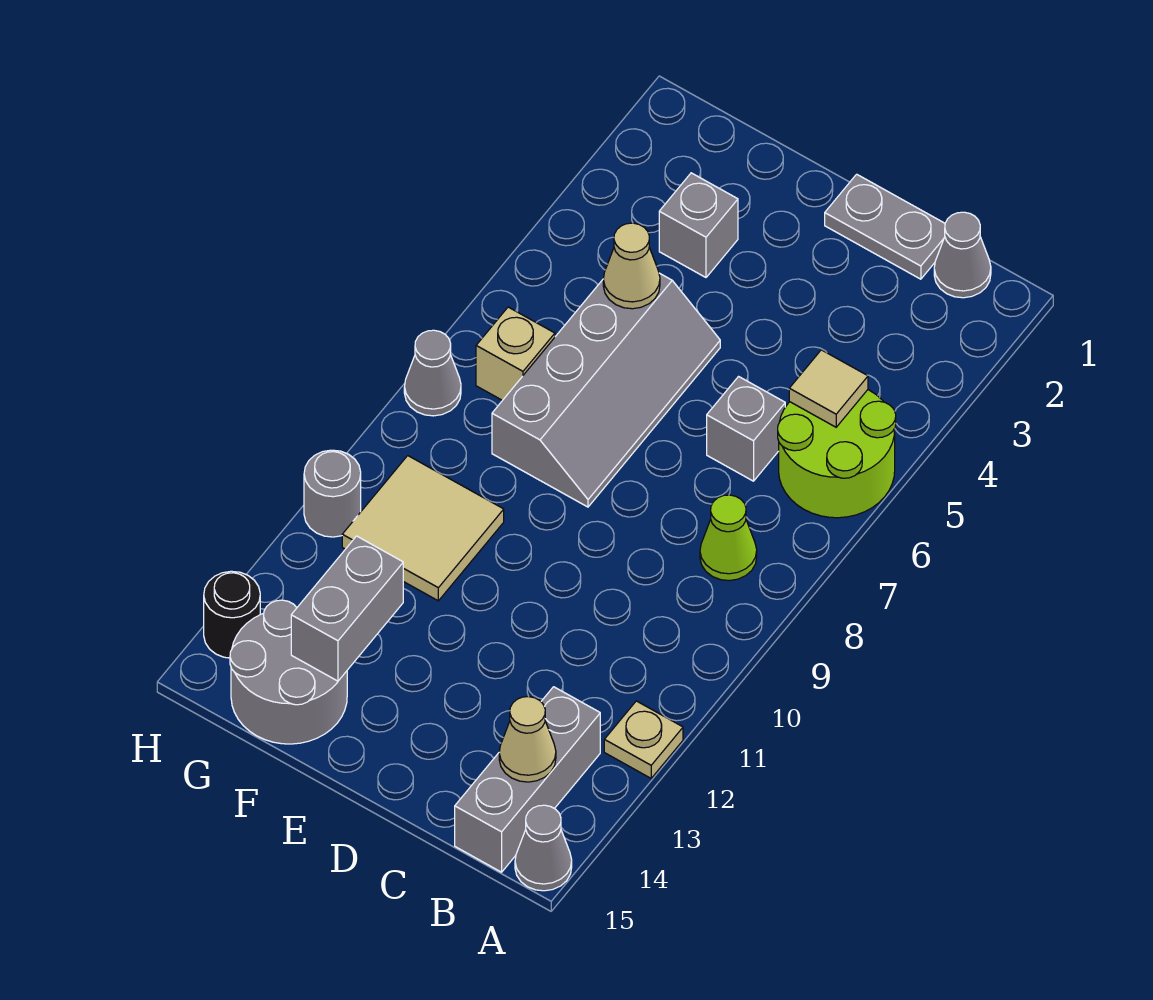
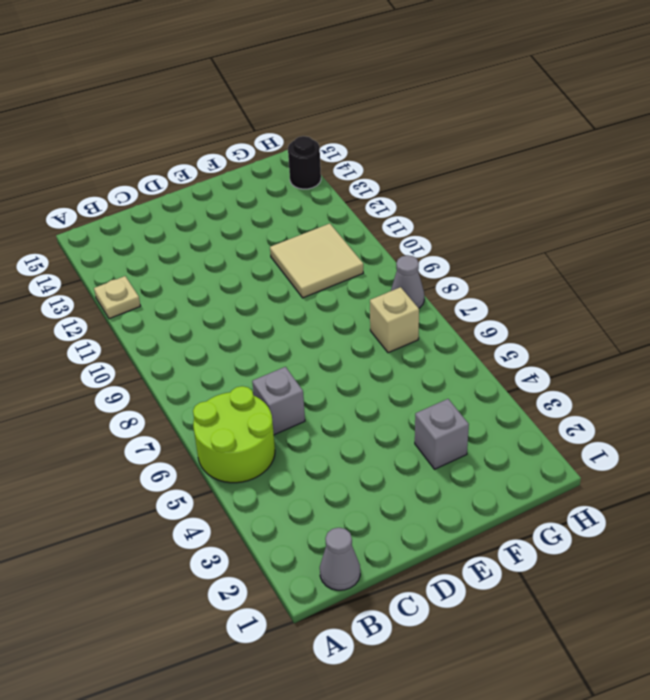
none -> grey 1x1 cone [515,805,572,891]
none -> lime 1x1 cone [700,495,757,581]
none -> grey 1x3 brick [455,687,600,872]

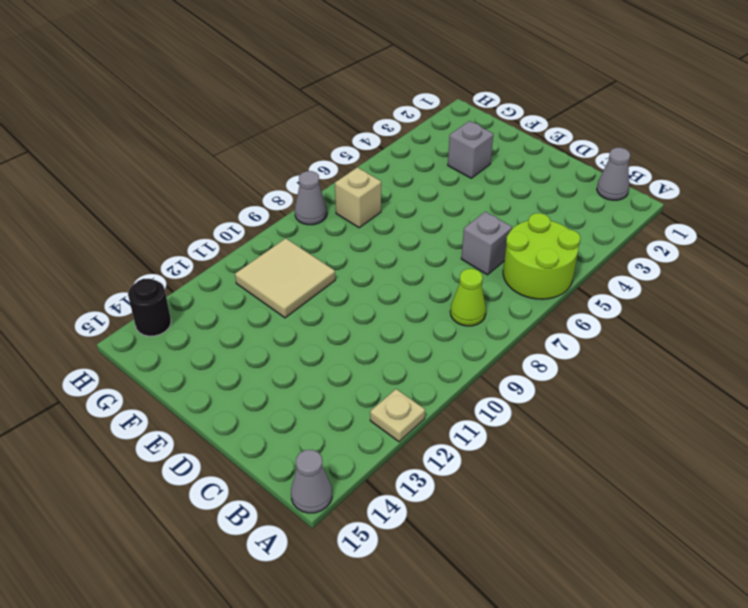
none -> grey 1x3 brick [455,687,600,872]
none -> grey 1x2 plate [825,174,945,279]
none -> grey 2x4 slope [492,273,720,507]

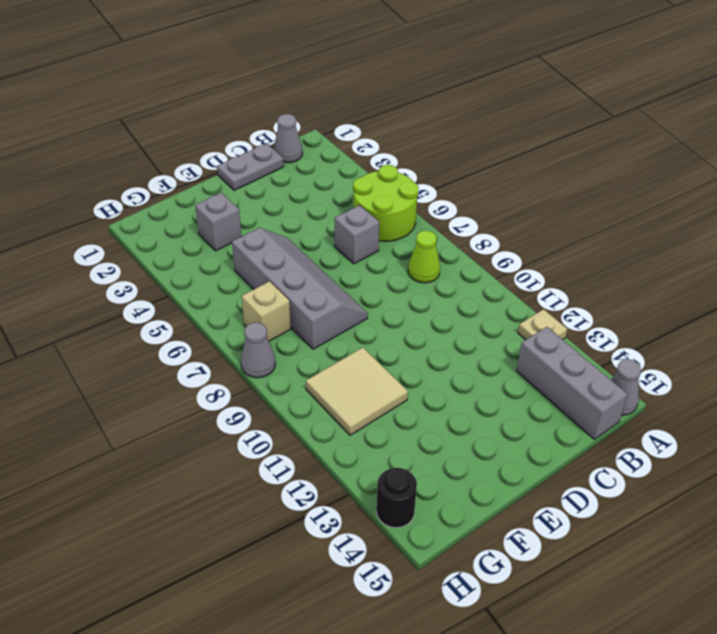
none -> grey 2x2 round brick [230,600,347,744]
none -> grey 1x1 round brick [304,450,361,537]
none -> tan 1x1 tile [789,350,868,427]

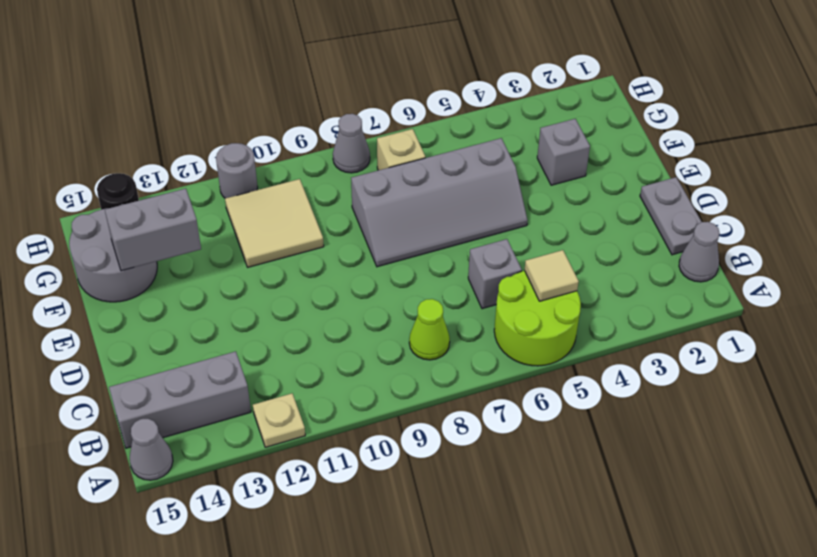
none -> tan 1x1 cone [499,697,556,782]
none -> tan 1x1 cone [603,223,660,309]

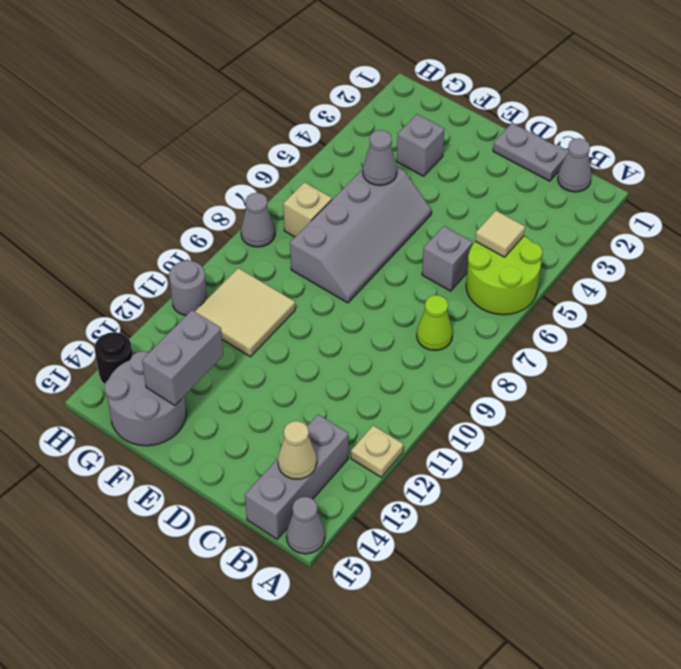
grey 1x1 cone [363,130,397,186] -> tan 1x1 cone [603,223,660,309]

